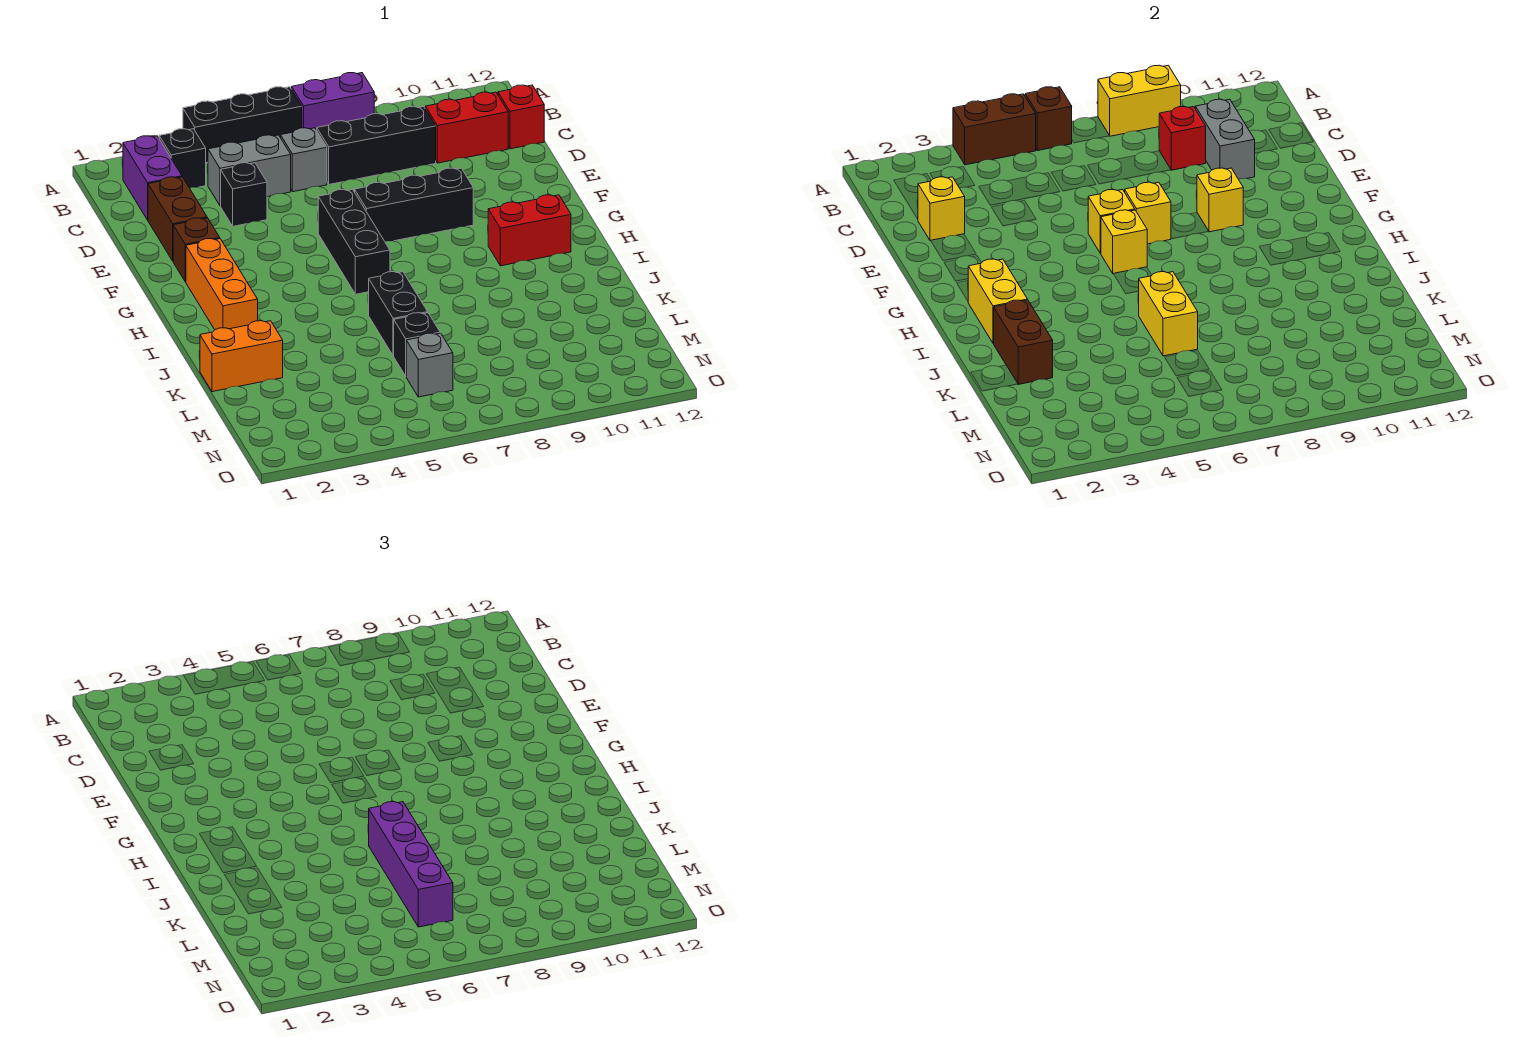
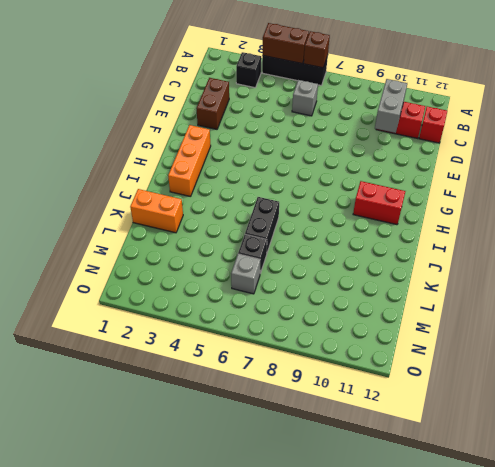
none -> purple 1x2 brick [292,73,374,130]
none -> purple 1x2 brick [123,136,182,220]
none -> grey 1x2 brick [208,135,291,206]
none -> black 1x3 brick [317,107,436,184]

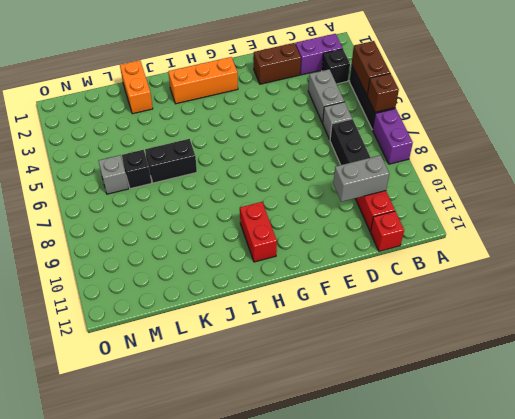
none -> black 1x1 brick [221,163,267,226]
none -> brown 1x1 brick [173,218,220,282]
none -> black 1x3 brick [318,190,390,294]
none -> black 1x3 brick [355,168,473,242]

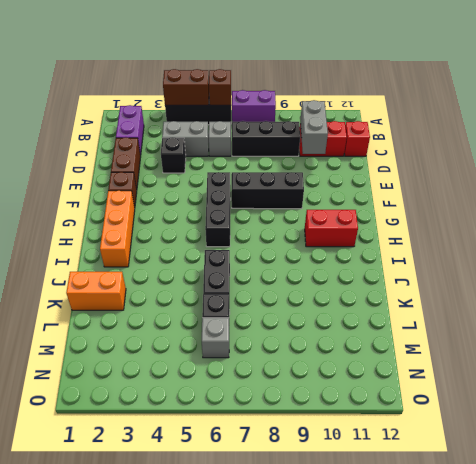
none -> black 1x1 brick [159,129,206,188]
none -> yellow 1x2 brick [1098,65,1181,136]
none -> red 1x1 brick [1159,107,1206,170]
none -> yellow 1x1 brick [918,177,965,241]

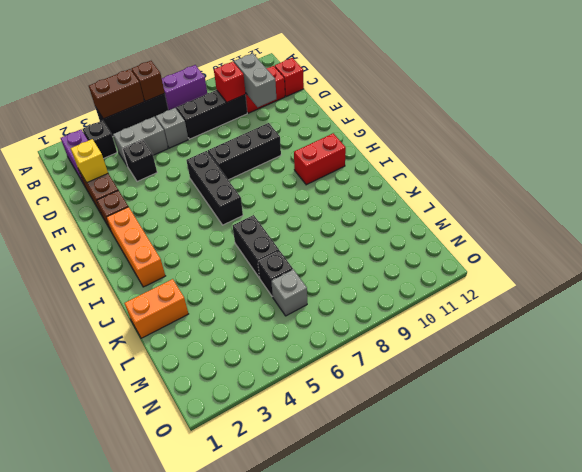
none -> yellow 1x2 brick [1098,65,1181,136]
none -> yellow 1x1 brick [1088,190,1135,253]
none -> yellow 1x1 brick [1125,182,1171,244]
none -> yellow 1x1 brick [1197,168,1243,232]

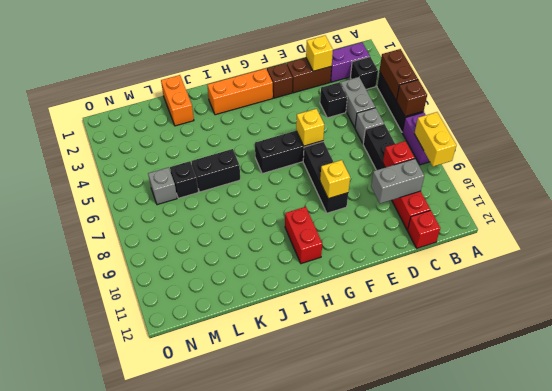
none -> yellow 1x1 brick [1125,182,1171,244]
none -> yellow 1x1 brick [1101,210,1147,274]
none -> yellow 1x2 brick [968,259,1028,343]
none -> brown 1x2 brick [994,300,1053,384]

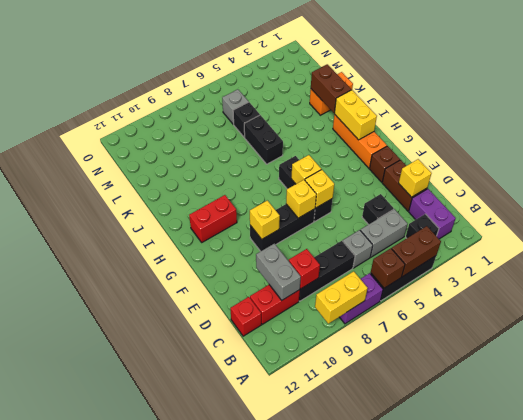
none -> yellow 1x2 brick [1138,272,1198,356]
none -> purple 1x4 brick [369,802,453,927]

